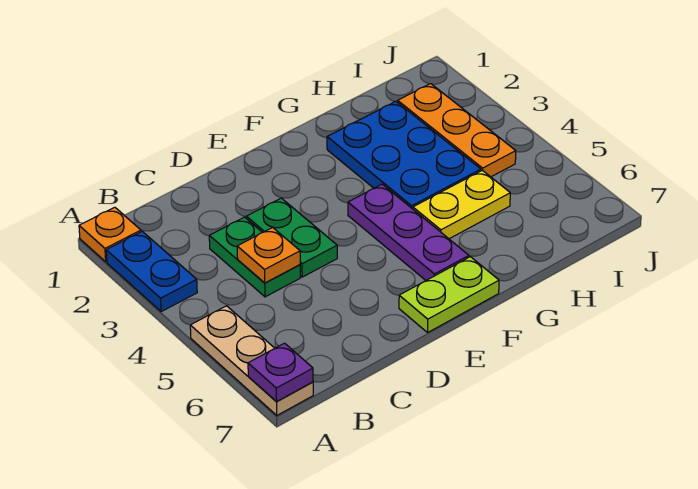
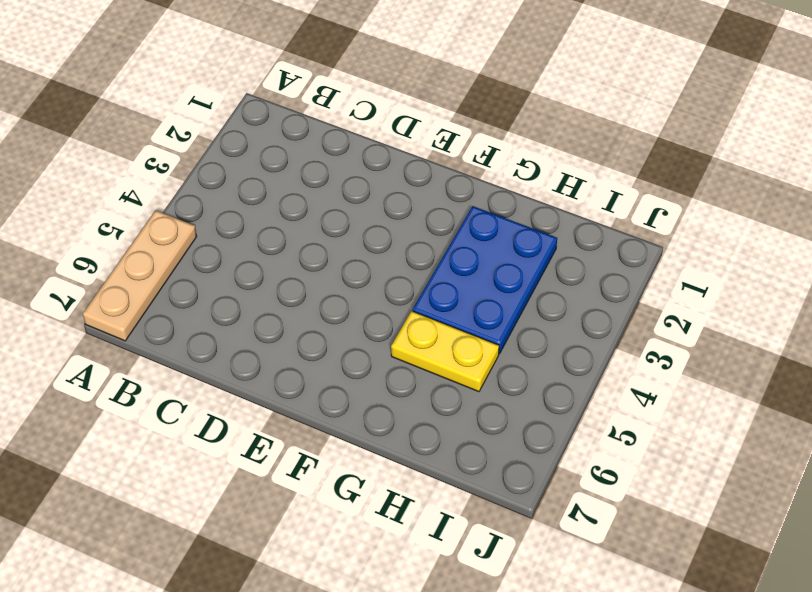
none -> orange 1x1 plate [79,207,141,262]
none -> blue 1x2 plate [106,231,197,312]
none -> green 1x2 plate [209,217,300,297]

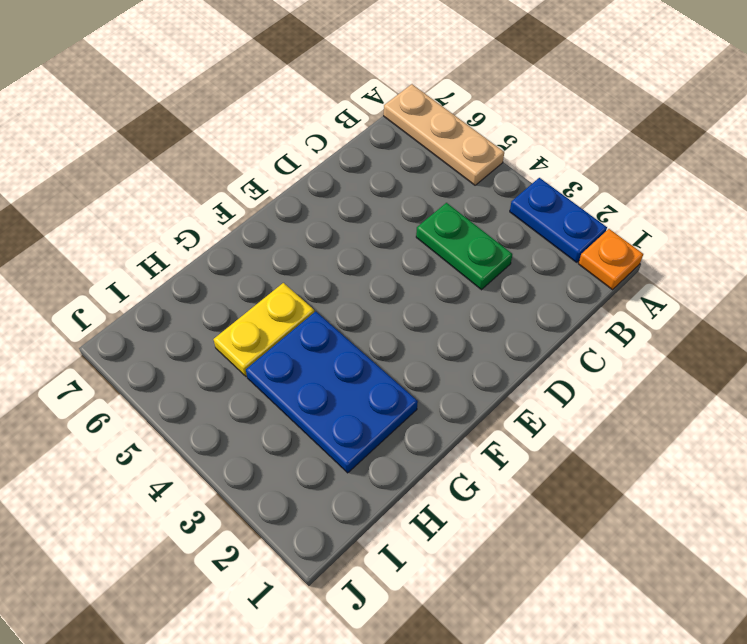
none -> green 1x2 plate [246,198,337,277]
none -> lime 1x2 plate [399,257,499,332]
none -> purple 1x3 plate [348,184,469,280]

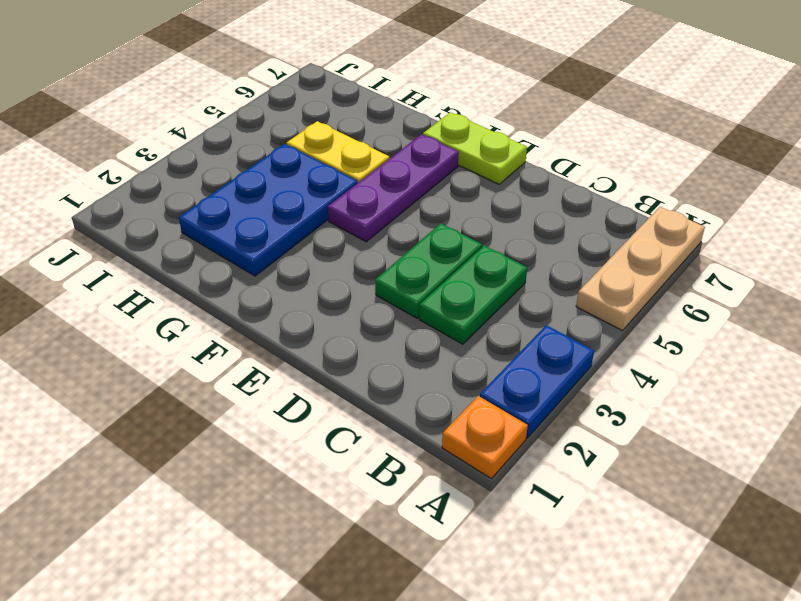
none -> orange 1x3 plate [398,84,516,177]
none -> purple 1x1 plate [248,343,313,402]
none -> orange 1x1 plate [237,228,300,283]

